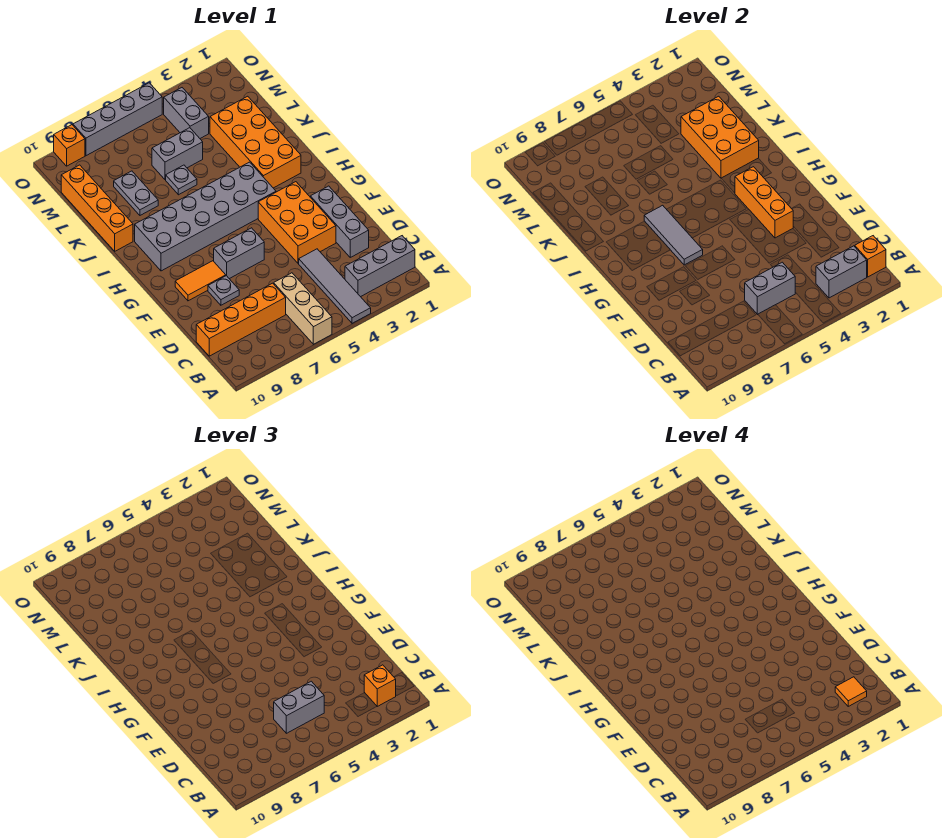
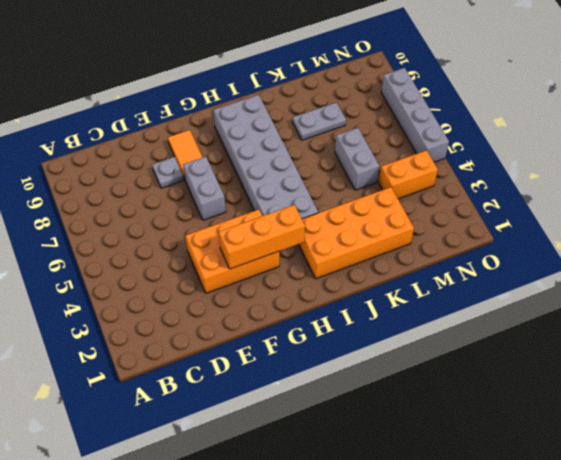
orange 1x2 brick [379,150,438,199] -> grey 1x2 brick [164,88,209,138]
none -> grey 1x4 tile [299,249,371,323]
none -> tan 1x3 brick [274,273,332,344]
none -> grey 1x3 brick [345,236,415,297]

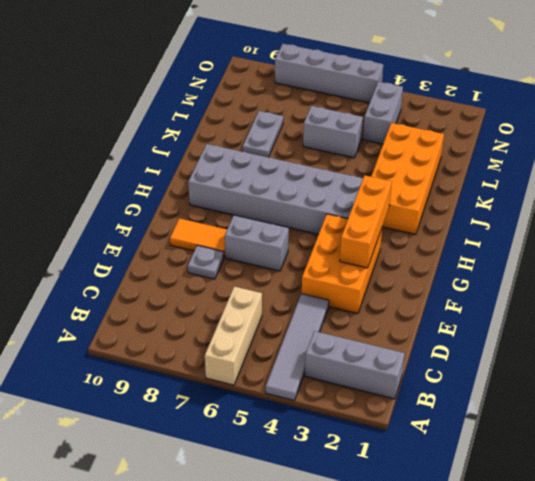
none -> orange 1x4 brick [196,283,286,356]
none -> grey 1x3 brick [310,186,369,257]
none -> orange 1x4 brick [61,165,133,251]

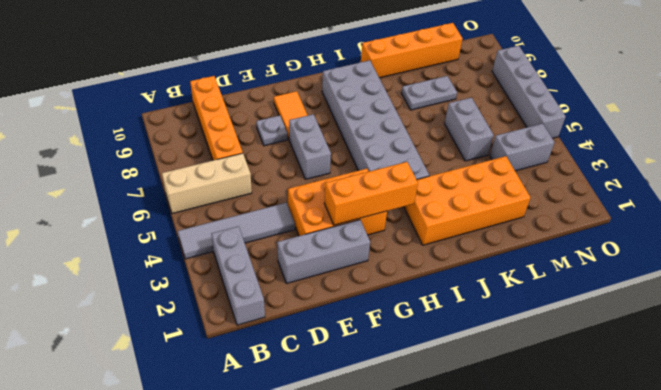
none -> grey 1x1 plate [166,165,197,195]
none -> orange 1x1 brick [54,125,85,166]
none -> orange 1x1 brick [855,236,886,277]

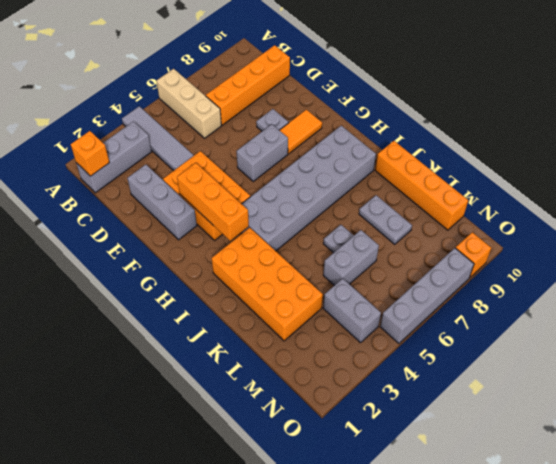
none -> grey 1x2 brick [816,246,867,298]
none -> grey 1x2 brick [745,262,795,314]
none -> grey 1x3 tile [644,205,703,265]

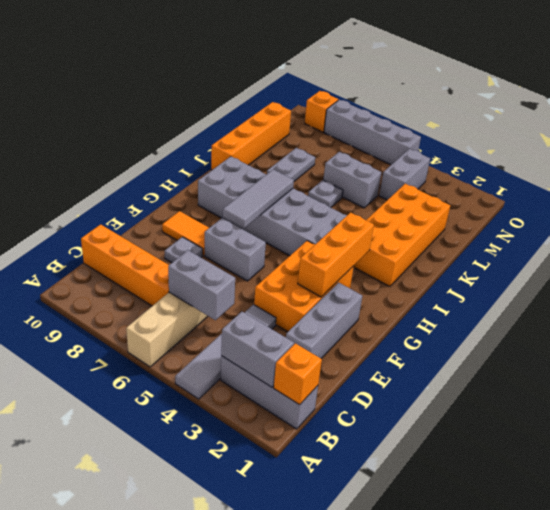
none -> orange 2x3 brick [681,96,759,178]
none -> orange 1x1 brick [364,665,396,706]
none -> grey 1x2 brick [274,681,324,733]

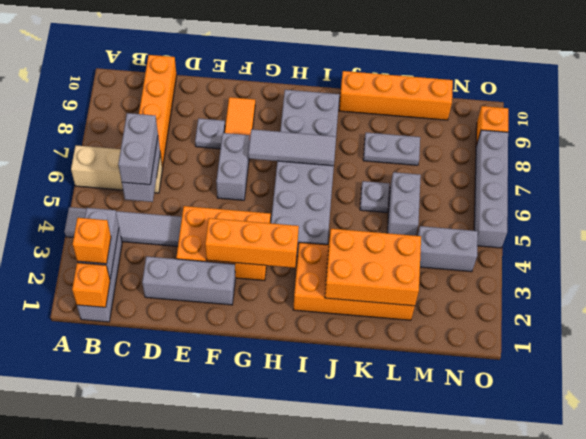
none -> orange 1x1 tile [835,677,867,706]

